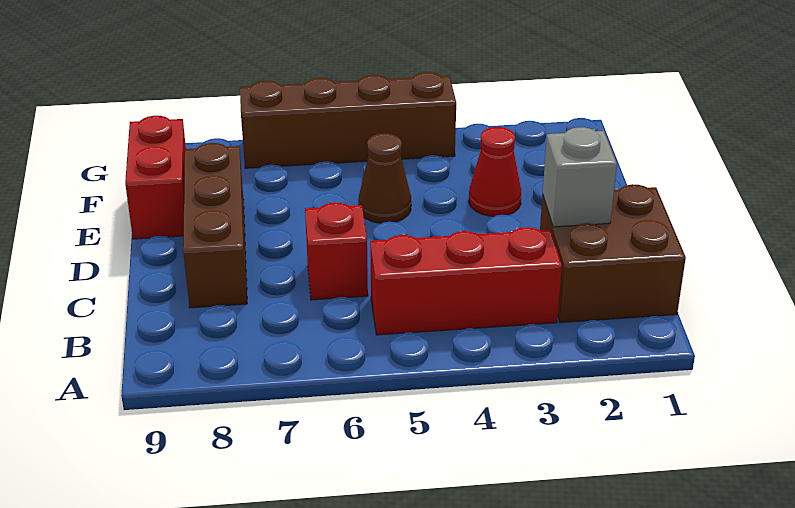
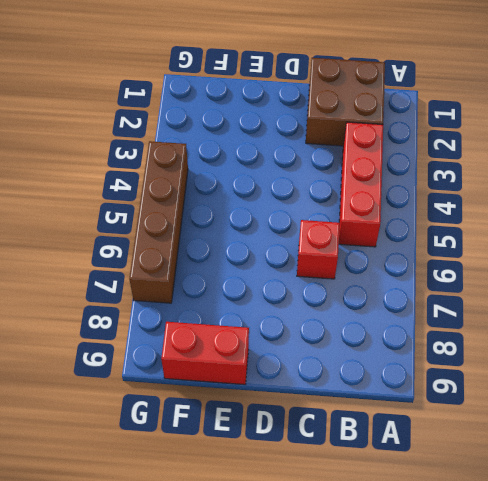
none -> brown 1x3 brick [183,143,247,308]
none -> red 1x1 cone [469,127,521,216]

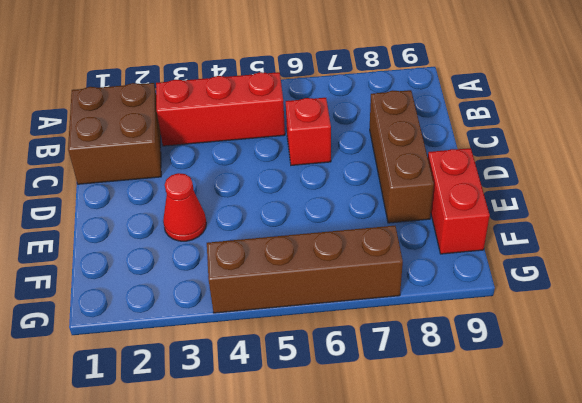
none -> brown 1x1 cone [358,133,411,223]
none -> grey 1x1 brick [543,127,617,227]

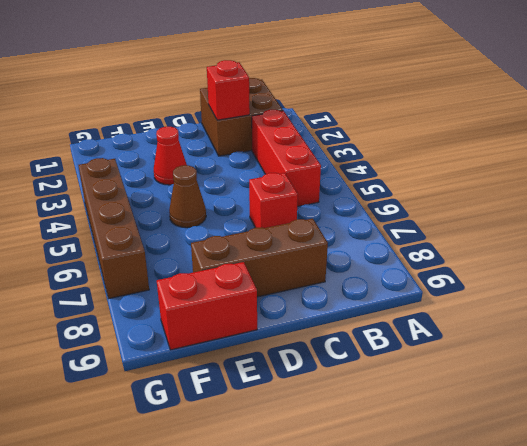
red 1x1 brick [207,60,250,120] -> grey 1x1 brick [543,127,617,227]

